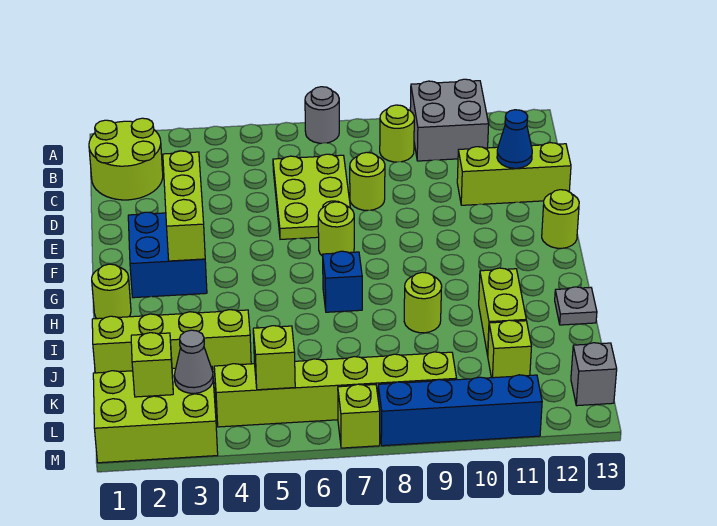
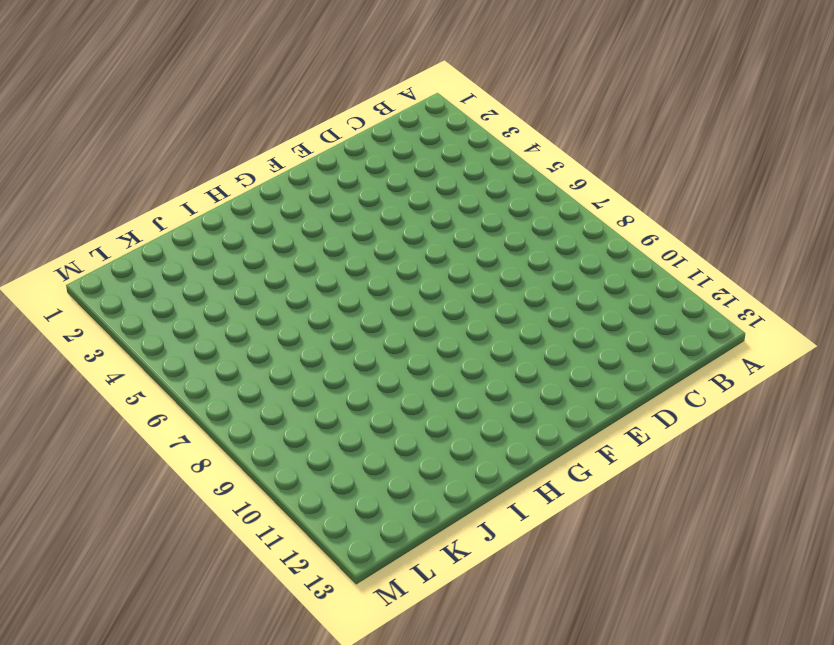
none -> grey 1x1 round brick [305,87,339,143]
none -> grey 2x2 brick [410,79,489,161]
none -> lime 2x2 round brick [89,118,163,200]

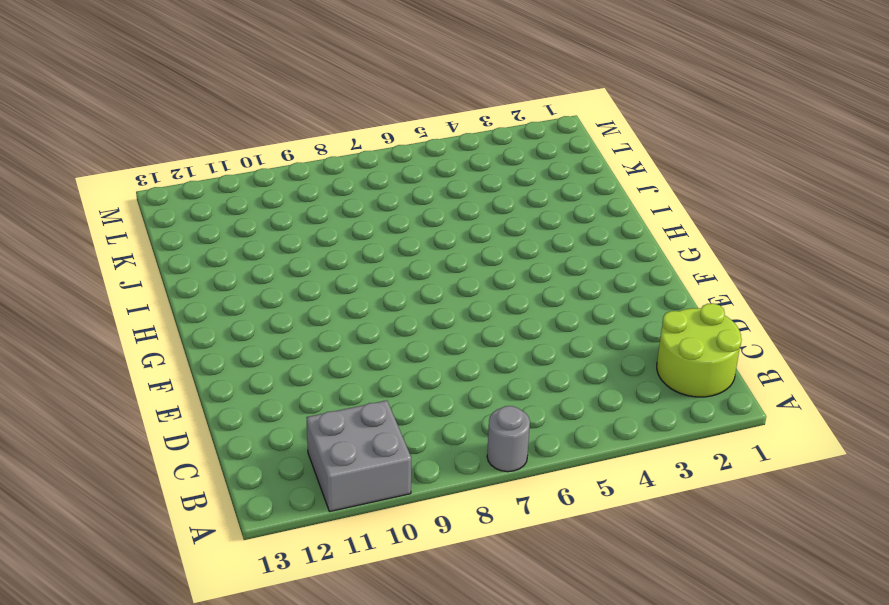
none -> lime 1x1 round brick [380,105,414,162]
none -> lime 2x3 plate [273,154,350,239]
none -> lime 1x1 round brick [350,152,385,210]

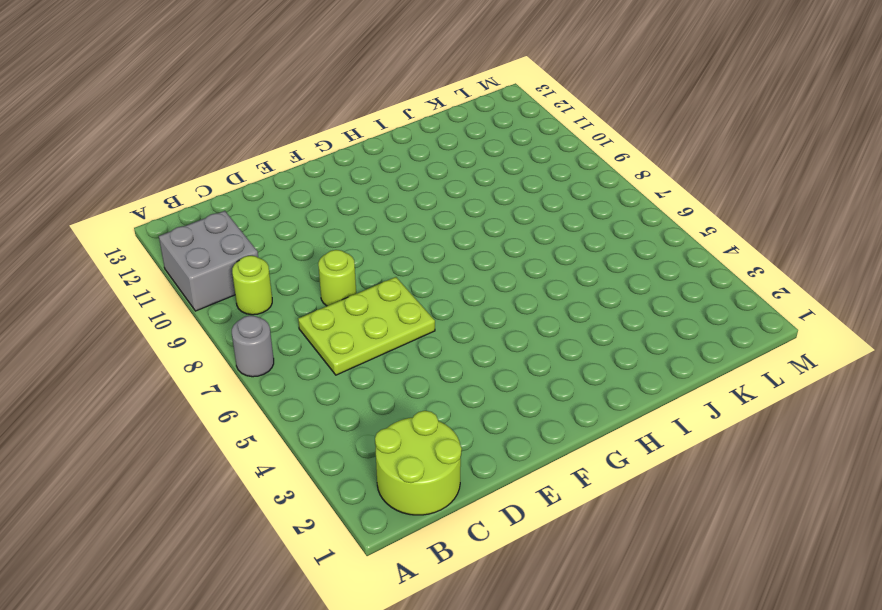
none -> lime 1x3 brick [457,143,571,205]
none -> blue 2x2 brick [128,212,207,298]
none -> lime 1x1 round brick [318,202,354,256]

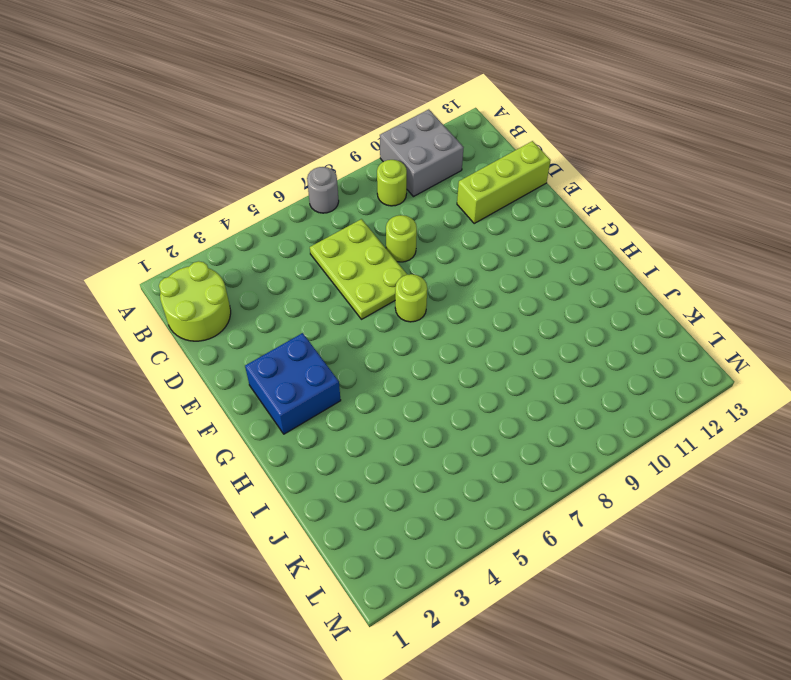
none -> lime 1x1 round brick [542,190,579,248]
none -> lime 1x1 round brick [92,264,131,319]
none -> blue 1x1 brick [323,251,362,312]

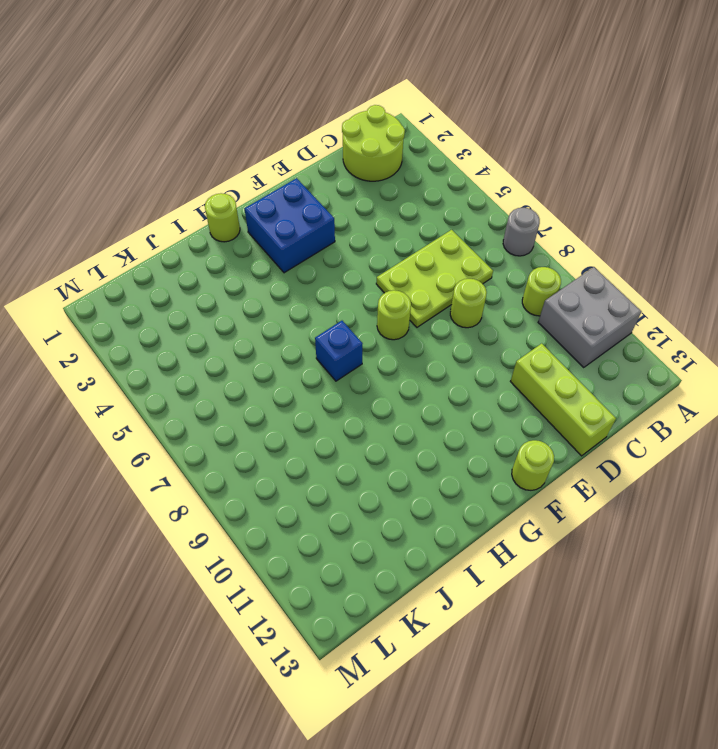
none -> lime 1x1 round brick [404,272,442,333]
none -> lime 1x2 brick [479,268,526,355]
none -> grey 1x1 plate [555,287,597,325]

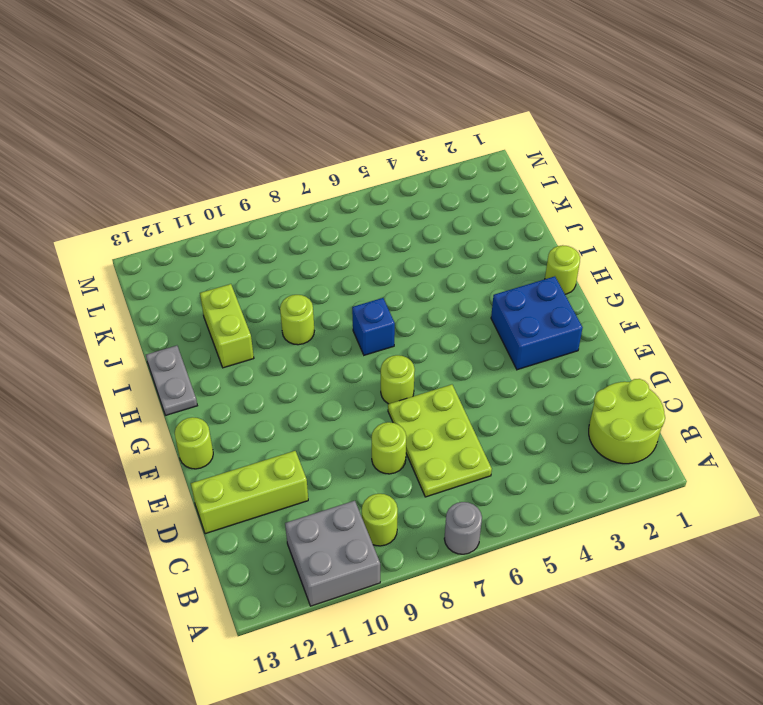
grey 1x2 plate [146,346,197,415] -> grey 1x1 plate [555,287,597,325]
none -> lime 1x4 brick [92,310,251,373]
none -> lime 1x1 brick [488,320,531,378]
none -> lime 2x3 brick [93,366,218,463]

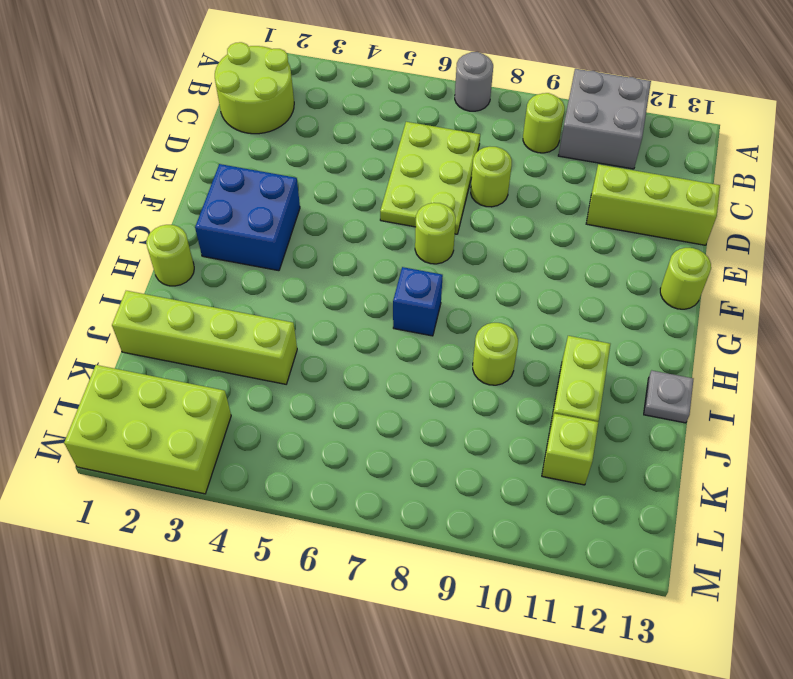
none -> lime 1x6 brick [214,352,457,427]
none -> grey 1x1 brick [571,343,617,406]
none -> lime 1x1 brick [338,384,380,448]

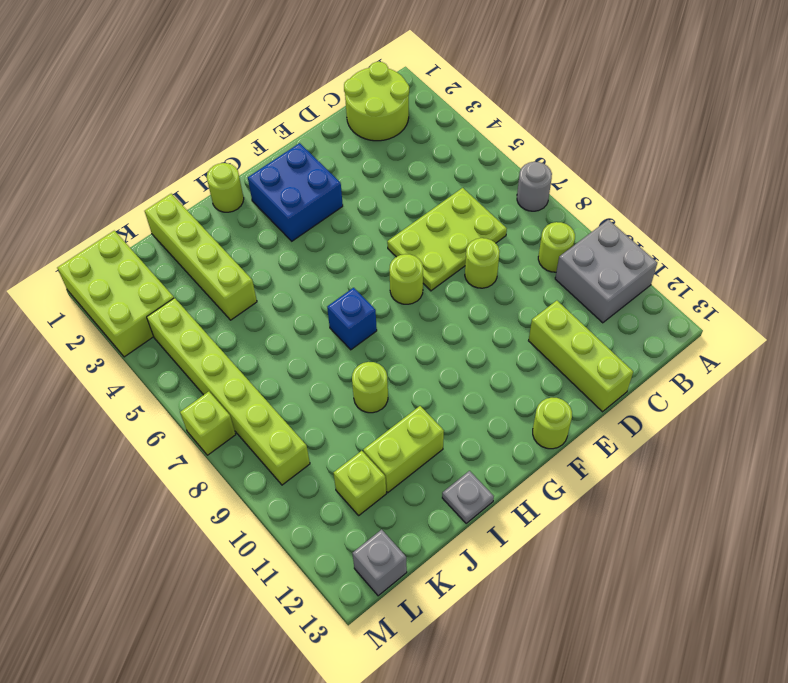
none -> blue 1x4 brick [378,375,542,446]
none -> blue 1x1 cone [497,110,532,168]
none -> lime 1x3 brick [163,151,205,261]

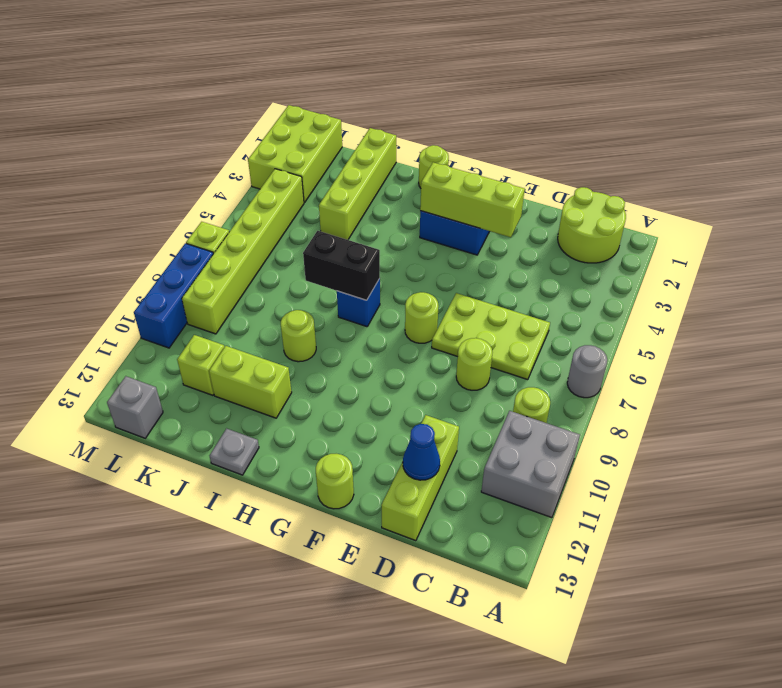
black 1x2 brick [303,231,380,300] -> none
blue 1x3 brick [134,243,213,348] -> blue 1x4 brick [378,375,542,446]
none -> lime 1x1 brick [131,333,173,397]
none -> grey 1x1 cone [174,330,213,393]
none -> lime 1x1 brick [253,326,295,390]

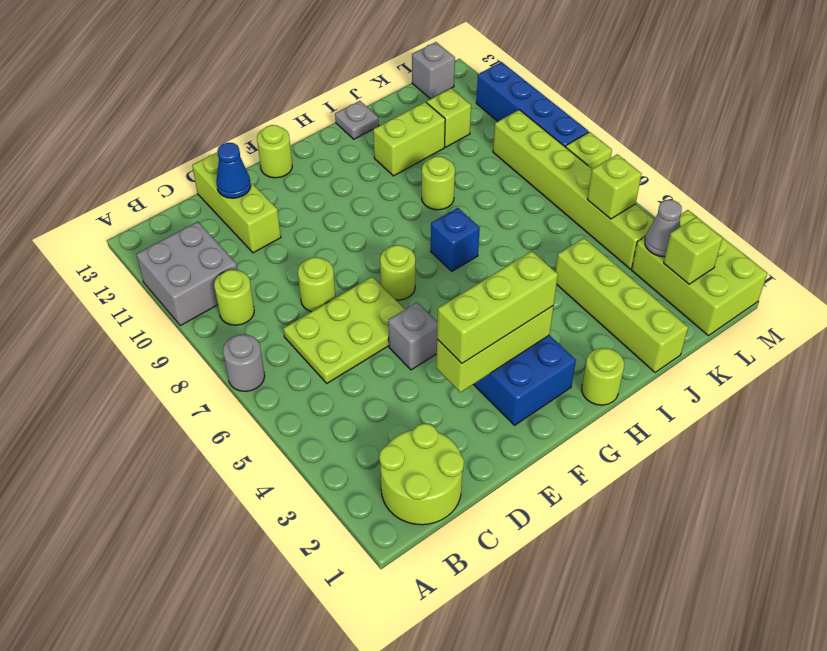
lime 1x3 brick [437,251,558,363] -> none
grey 1x1 brick [388,302,438,370] -> none

